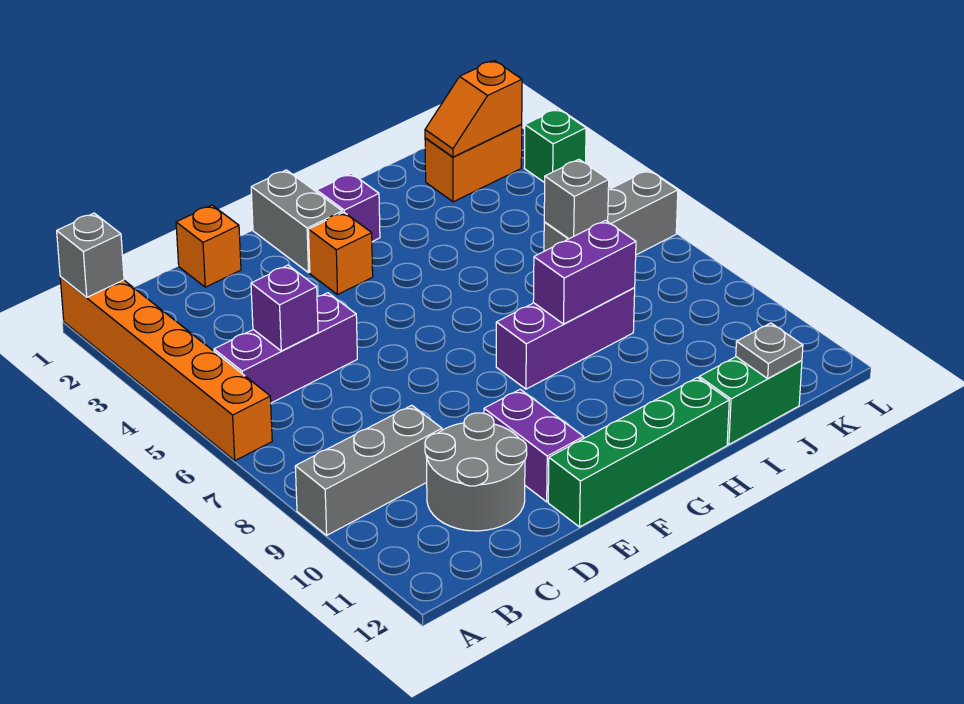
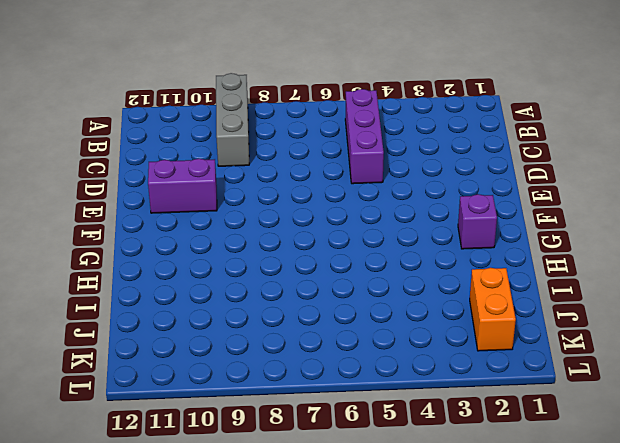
none -> orange 1x6 brick [60,277,272,461]
none -> grey 2x2 round brick [425,413,527,531]
none -> orange 1x1 brick [176,205,241,287]

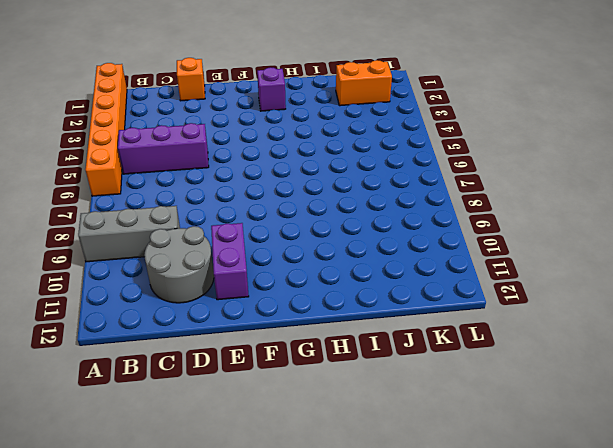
none -> green 1x4 brick [548,378,729,527]
none -> grey 1x2 brick [251,170,342,273]
none -> orange 1x1 brick [309,212,373,294]

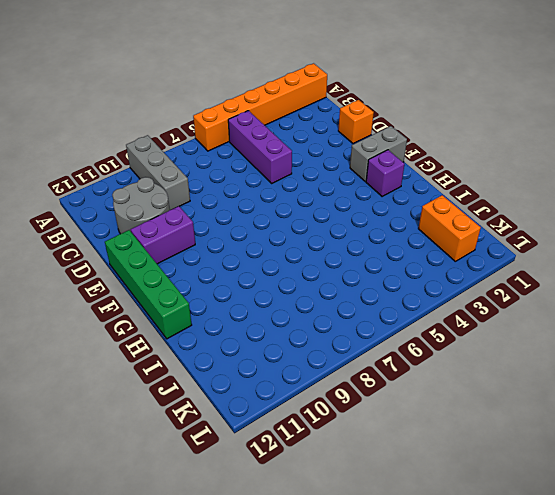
none -> orange 1x1 brick [309,212,373,294]
none -> purple 1x3 brick [496,288,635,389]
none -> green 1x2 brick [699,357,802,444]

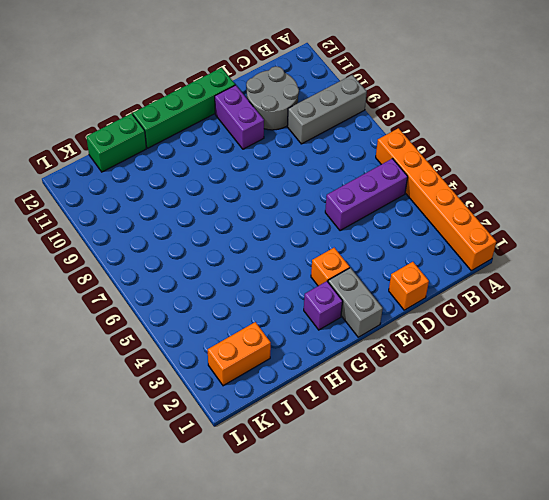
none -> purple 1x3 brick [496,288,635,389]
none -> grey 1x3 brick [544,170,678,255]
none -> green 1x1 brick [524,109,586,183]

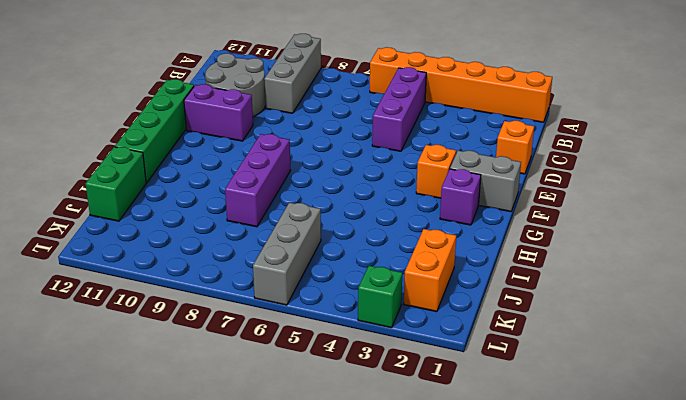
none -> grey 1x1 brick [57,213,124,297]
none -> purple 1x1 brick [251,265,318,351]
none -> purple 1x2 brick [533,221,636,324]

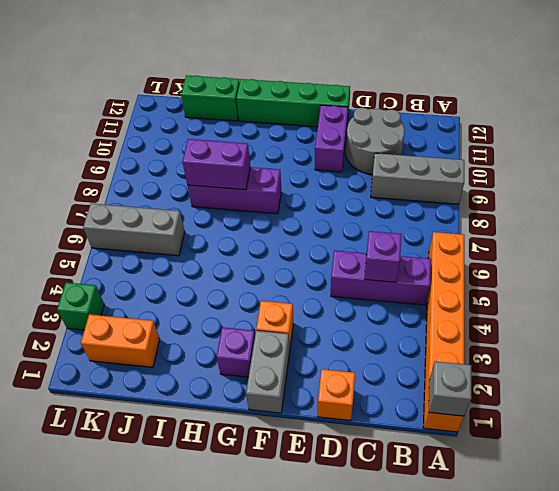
none -> orange 1x2 slope [425,60,522,157]
none -> grey 1x1 brick [544,159,609,239]
none -> grey 1x1 plate [736,323,803,378]

